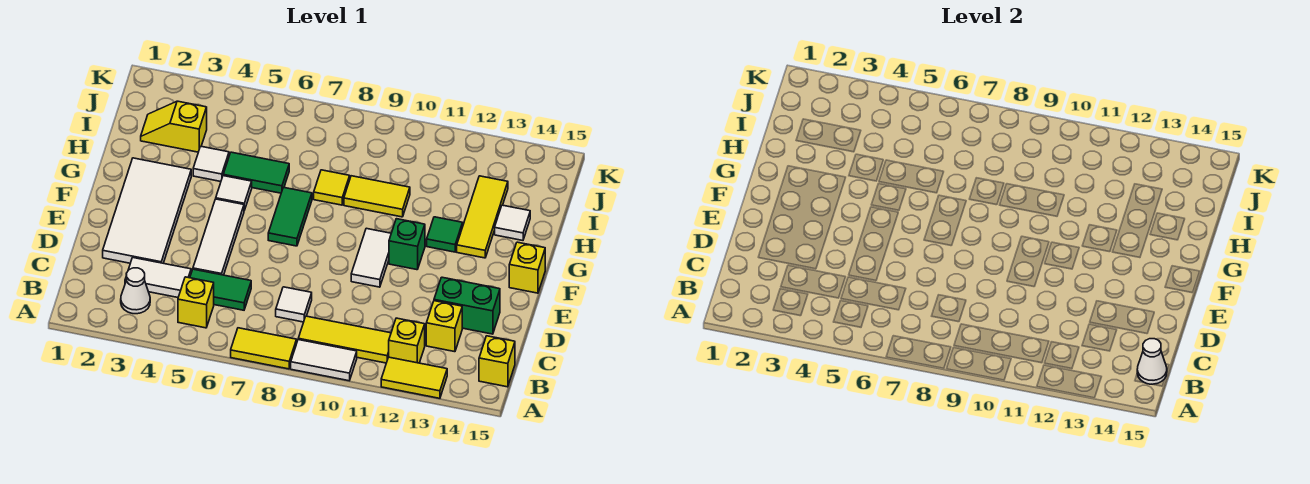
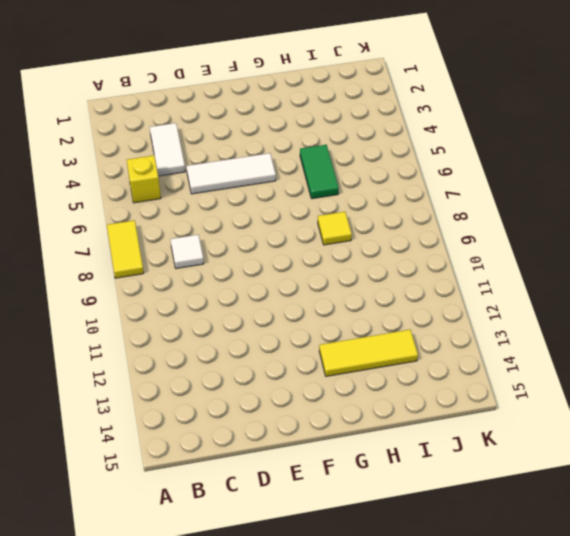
none -> white 1x2 tile [291,340,357,381]
none -> yellow 1x2 tile [381,357,447,398]
none -> white 1x1 cone [121,268,150,314]

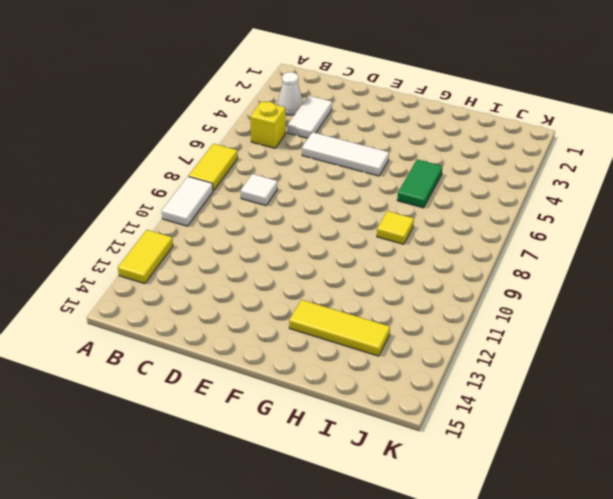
none -> yellow 1x3 tile [298,316,391,363]
none -> yellow 1x1 brick [389,318,425,363]
none -> yellow 1x1 brick [479,336,515,387]

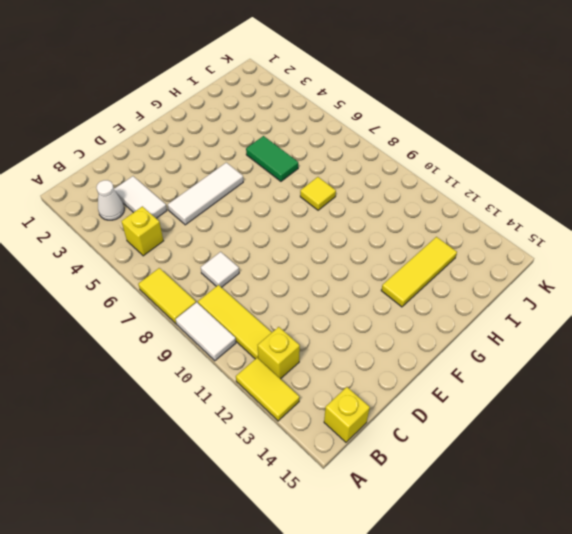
none -> green 1x2 tile [190,269,251,310]
none -> yellow 1x1 brick [426,301,462,352]
none -> white 2x4 tile [103,158,191,263]

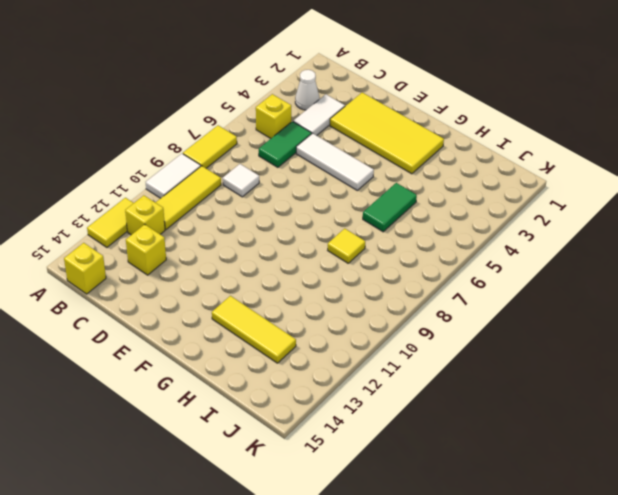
yellow 2x4 tile [330,93,444,174] -> white 2x4 tile [103,158,191,263]
none -> green 1x2 brick [434,277,500,334]
none -> white 1x2 tile [351,228,391,287]
none -> green 1x2 tile [268,187,312,246]

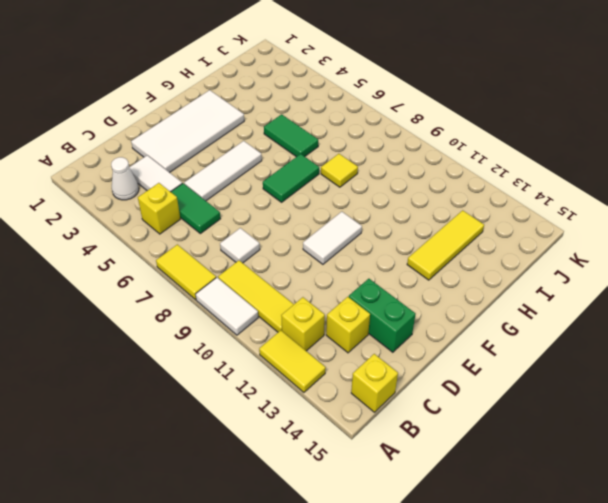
none -> green 1x1 brick [389,219,425,270]
none -> yellow 1x1 brick [509,242,545,293]
none -> white 1x1 tile [216,176,252,210]

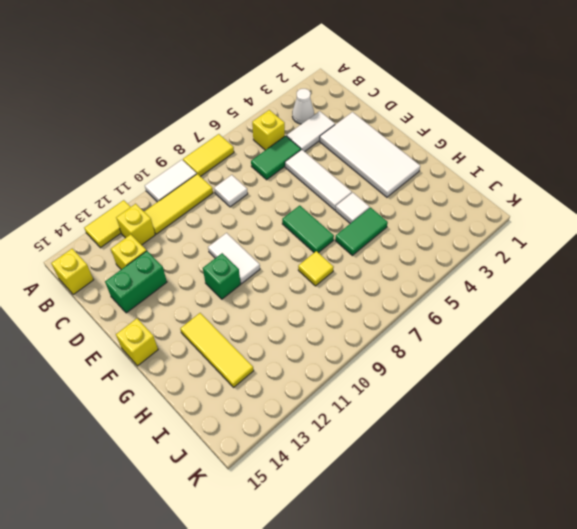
none -> green 1x1 tile [427,217,463,252]
none -> white 1x1 tile [193,147,229,181]
none -> yellow 1x2 tile [344,176,410,217]

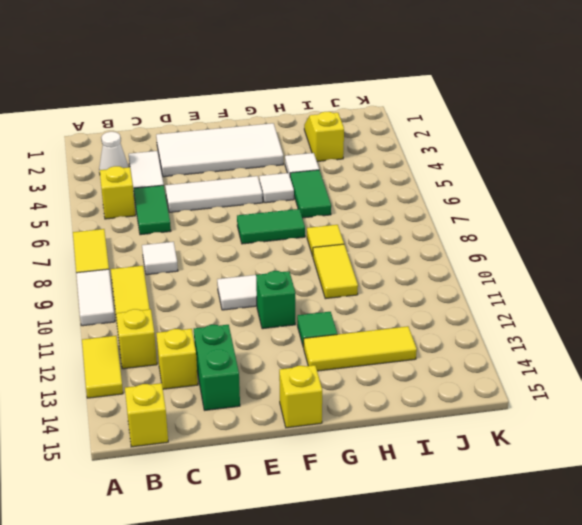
none -> white 1x1 tile [495,205,530,240]
none -> white 1x1 cone [1137,339,1167,384]

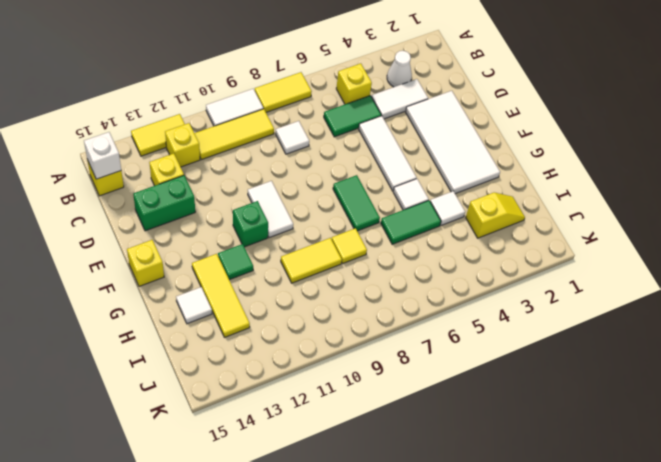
white 1x1 brick [84,132,121,179] -> white 1x1 cone [1137,339,1167,384]

